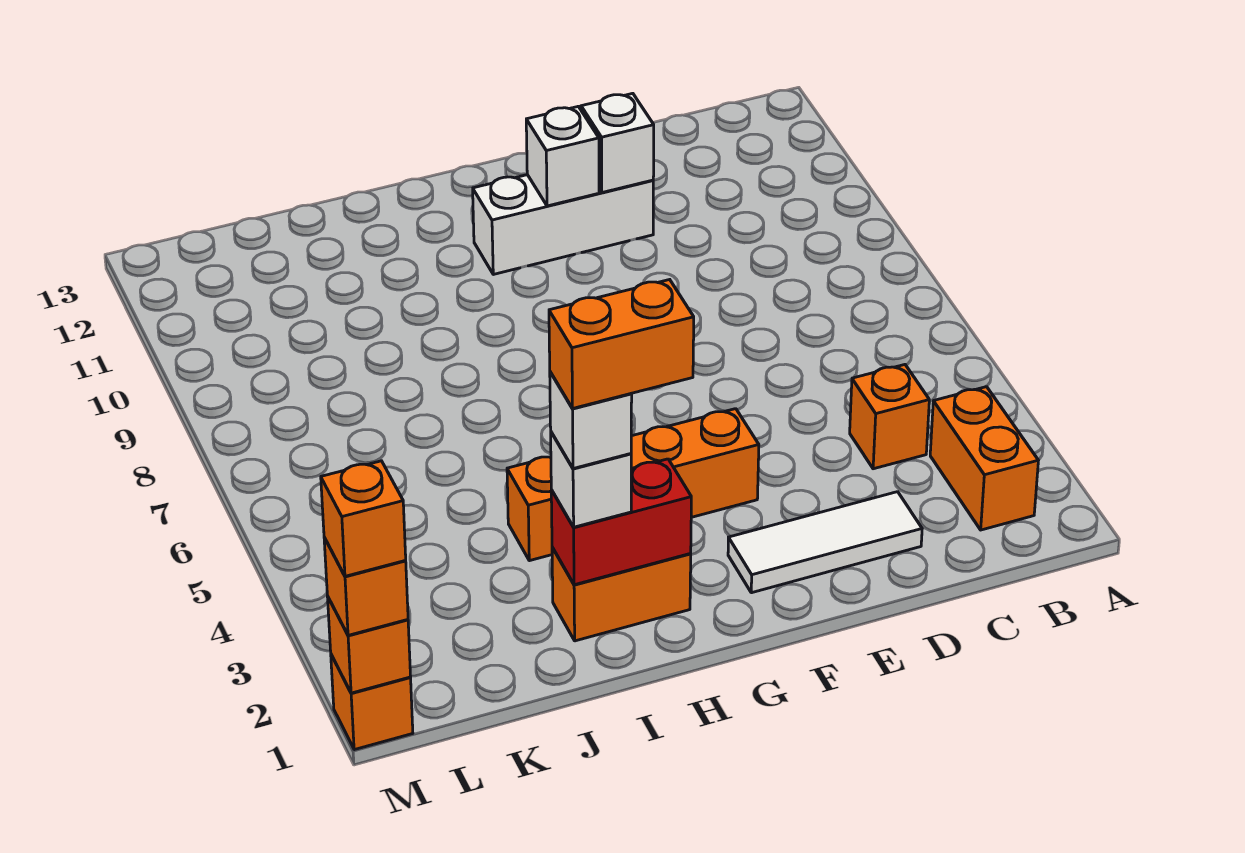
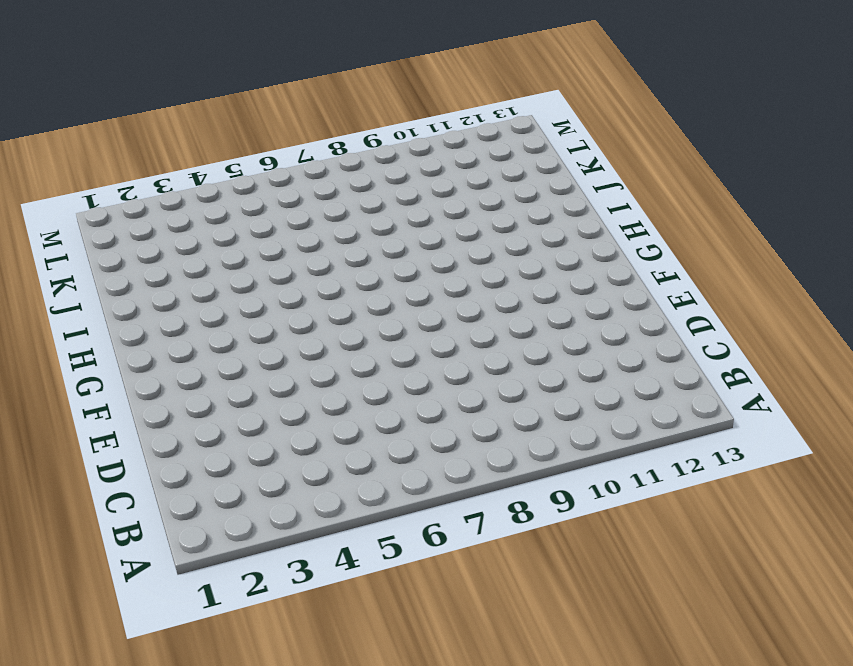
none -> orange 1x2 brick [930,387,1038,530]
none -> orange 1x1 brick [850,365,929,469]
none -> white 1x3 tile [728,492,922,593]

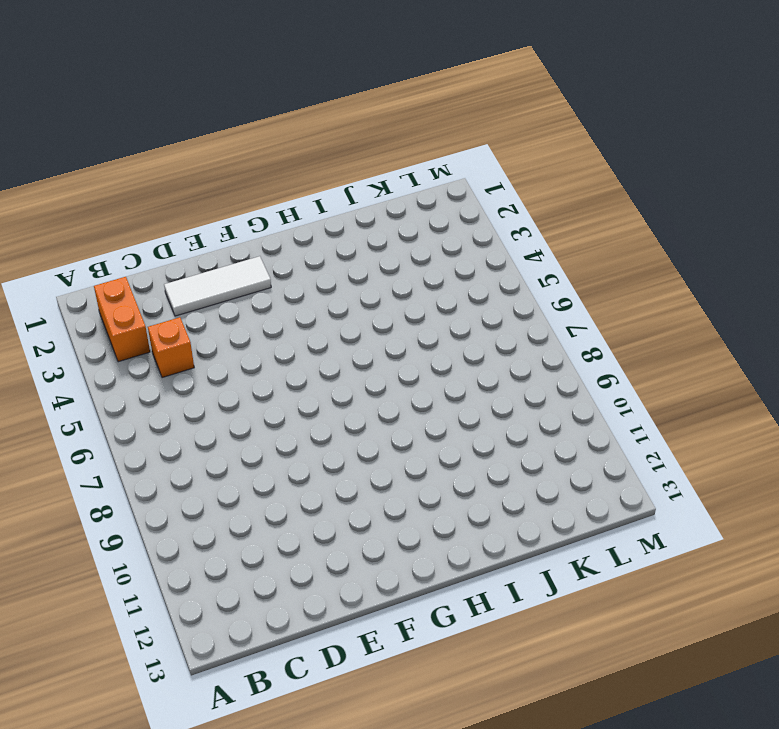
none -> white 1x3 brick [473,175,653,274]
none -> orange 1x4 brick [507,409,759,561]
none -> orange 1x2 brick [552,547,691,641]

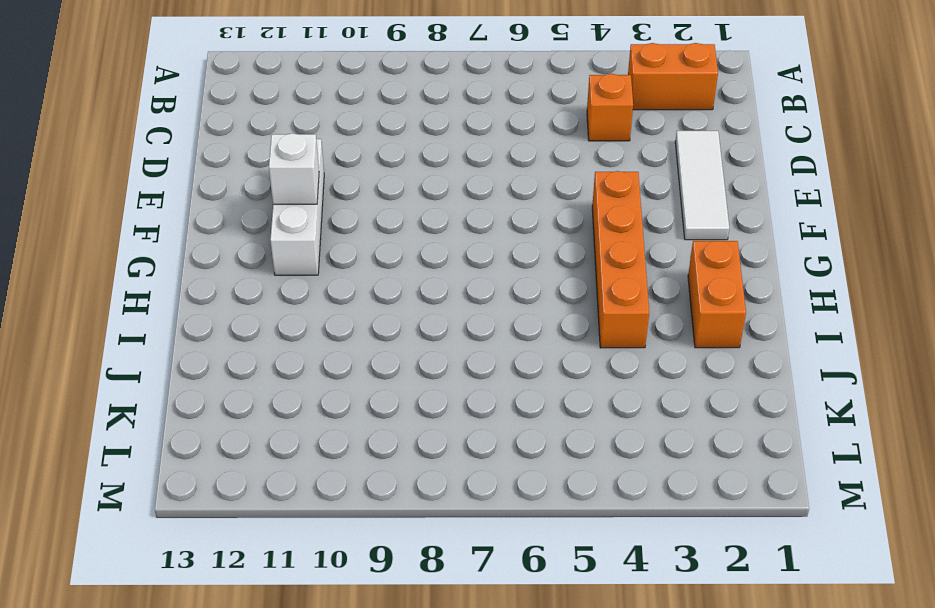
none -> orange 1x1 brick [331,655,413,750]
none -> white 1x1 brick [581,93,654,193]
none -> red 1x2 brick [551,459,691,585]

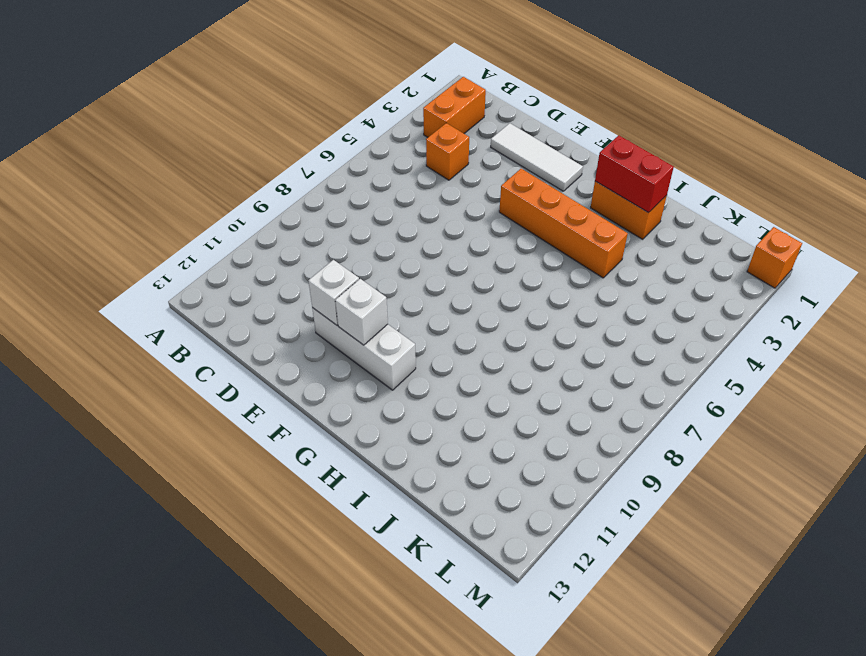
none -> orange 1x1 brick [327,596,411,693]
none -> white 1x1 brick [551,432,631,527]
none -> orange 1x1 brick [324,537,408,635]

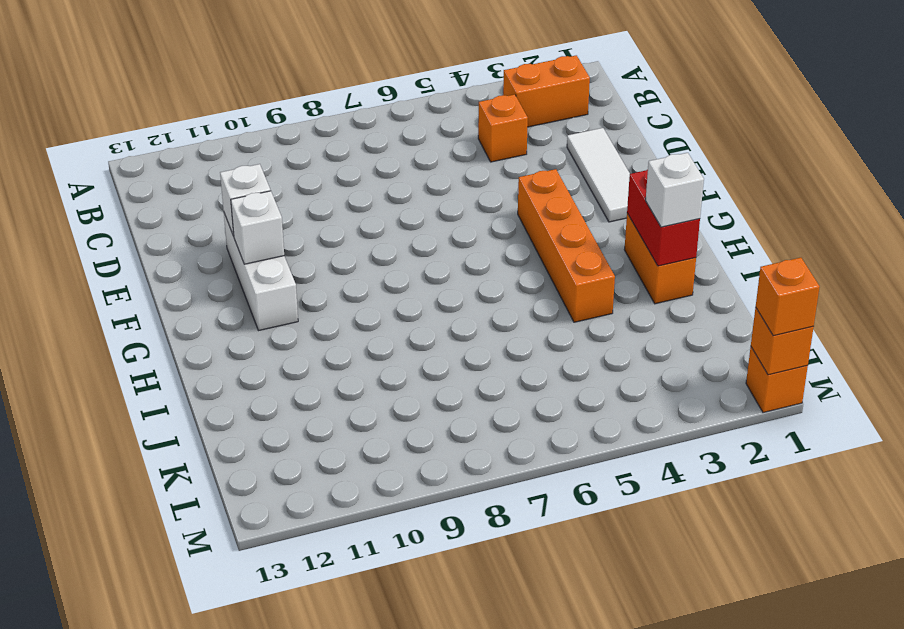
none -> white 1x1 brick [550,372,632,469]
none -> orange 1x1 brick [321,461,406,576]
none -> orange 1x2 brick [549,280,694,408]

